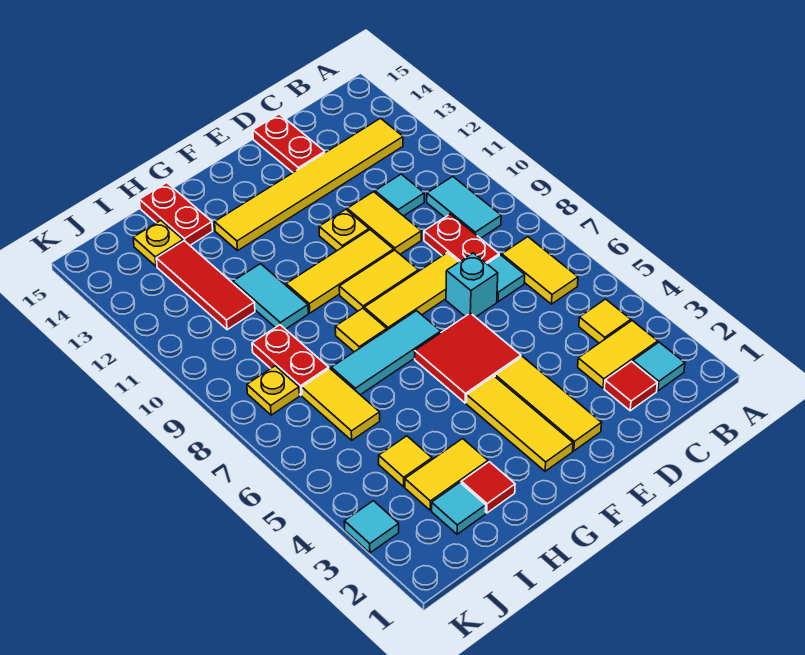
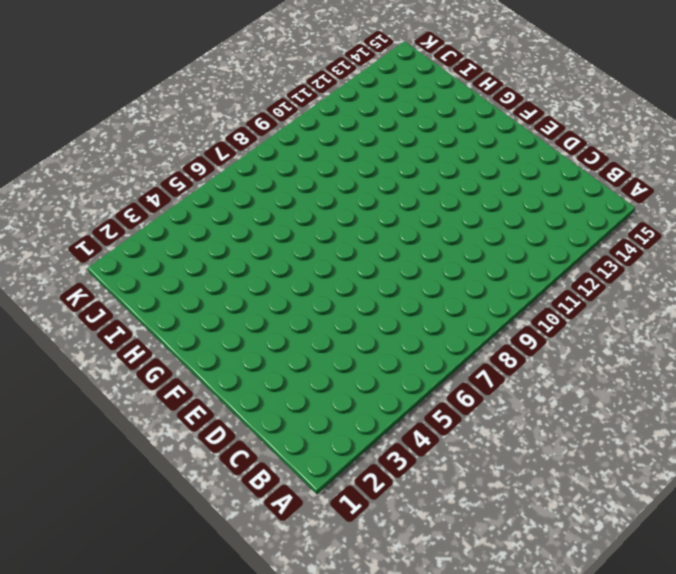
none -> cyan 1x1 tile [633,342,685,391]
none -> yellow 1x2 tile [578,321,658,388]
none -> yellow 1x1 tile [579,299,631,343]
none -> yellow 1x2 tile [502,237,578,304]

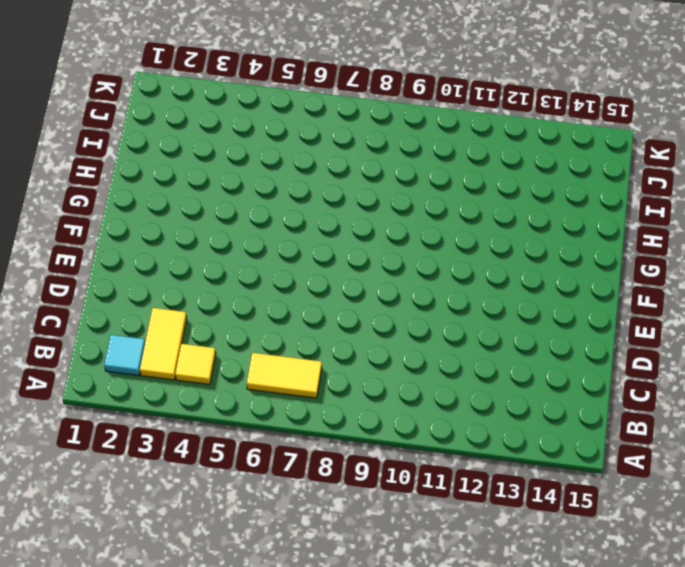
none -> cyan 1x2 tile [427,177,501,239]
none -> yellow 1x6 tile [215,118,403,251]
none -> red 1x1 tile [604,362,657,411]
none -> cyan 1x1 tile [487,255,525,302]

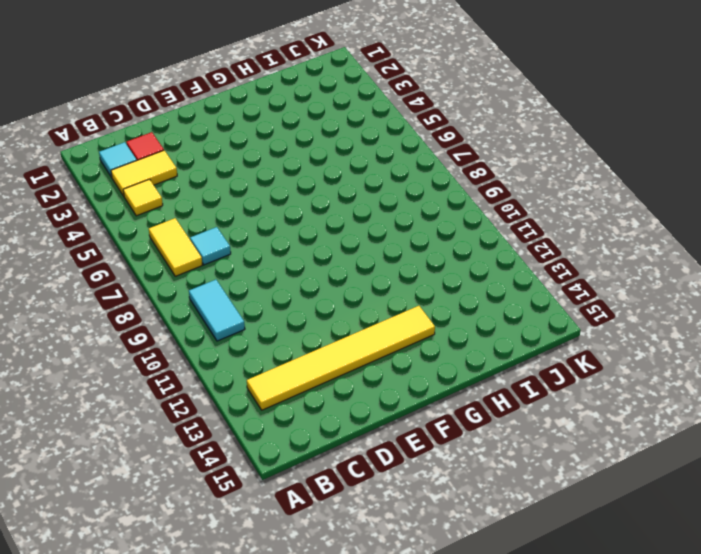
none -> red 1x2 plate [424,214,499,264]
none -> cyan 1x1 tile [375,174,424,216]
none -> cyan 1x1 brick [446,253,498,317]
none -> yellow 1x3 tile [364,253,459,330]

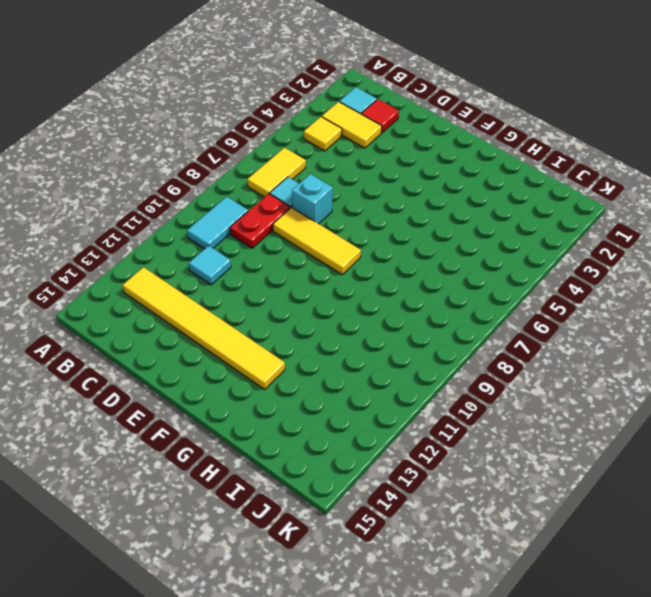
none -> yellow 1x2 tile [347,192,421,254]
none -> red 1x2 plate [253,114,325,172]
none -> yellow 1x3 tile [495,356,601,451]
none -> red 2x2 tile [415,313,521,403]

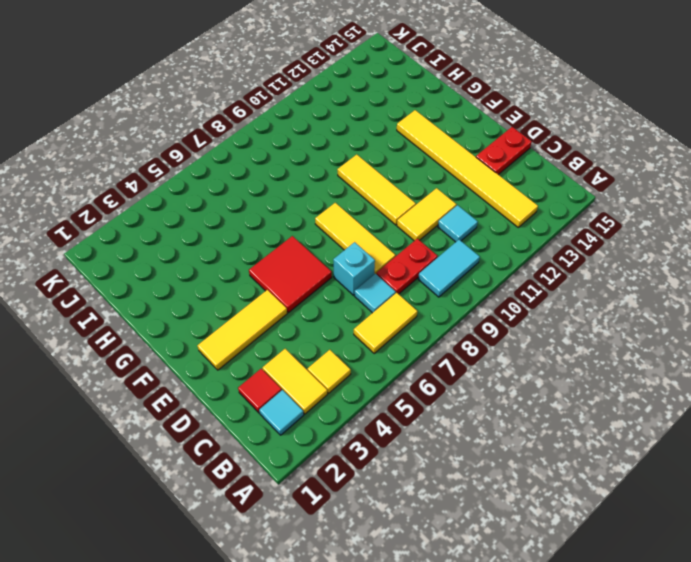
none -> yellow 1x2 tile [339,250,418,311]
none -> yellow 1x1 plate [319,209,369,251]
none -> yellow 1x3 tile [466,376,573,471]
none -> cyan 1x3 tile [331,311,441,395]

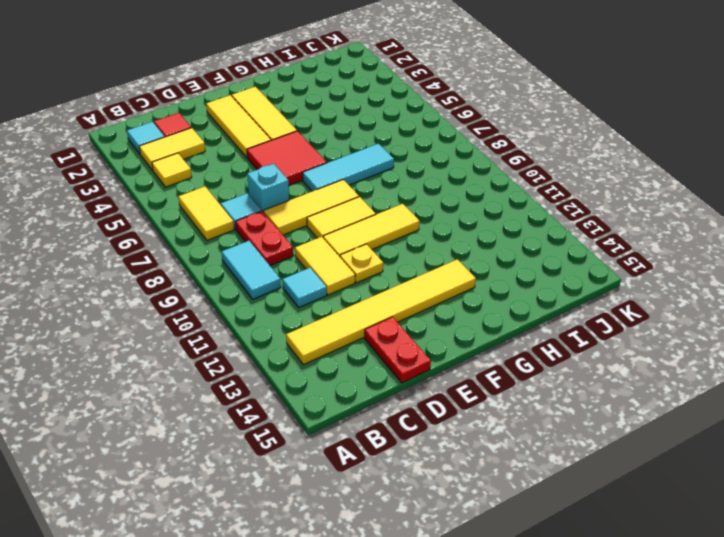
none -> yellow 1x1 tile [335,308,387,352]
none -> red 1x1 tile [461,462,515,513]
none -> yellow 1x2 tile [405,439,488,510]
none -> cyan 1x2 tile [233,264,308,329]

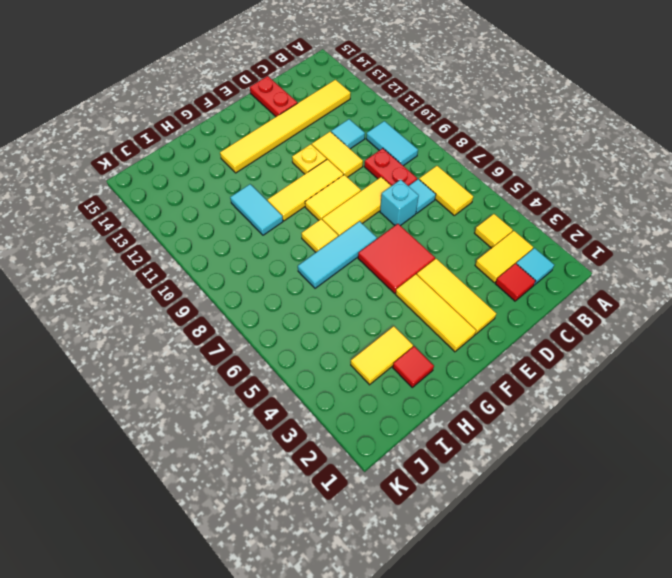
none -> red 1x2 plate [139,183,213,245]
none -> cyan 1x1 tile [432,483,486,534]
none -> yellow 1x1 tile [379,436,432,487]
none -> yellow 1x2 tile [302,368,380,440]

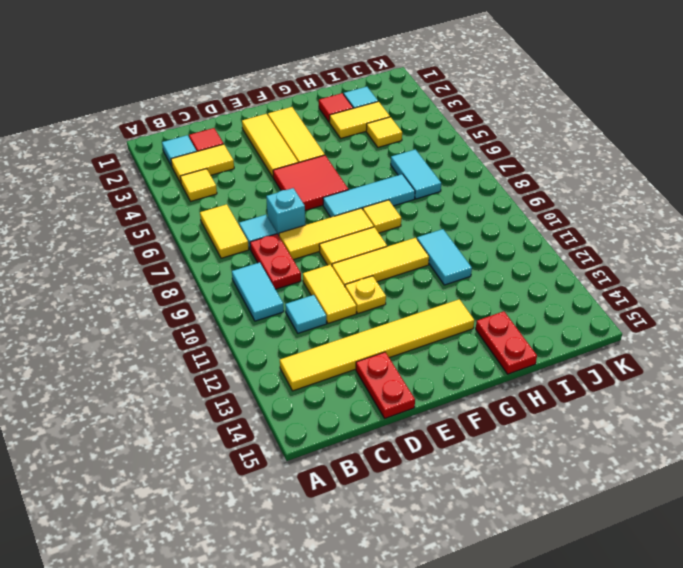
cyan 1x2 tile [391,149,441,199] -> yellow 1x2 tile [302,368,380,440]
none -> red 1x2 plate [252,325,329,395]
none -> red 1x3 tile [156,241,255,330]
none -> yellow 1x1 plate [133,220,183,266]
none -> yellow 1x1 plate [247,366,299,415]

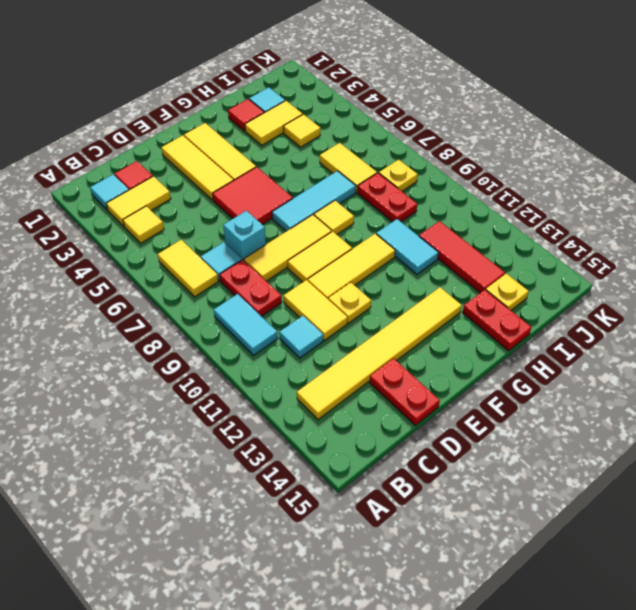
none -> cyan 1x1 tile [344,501,399,553]

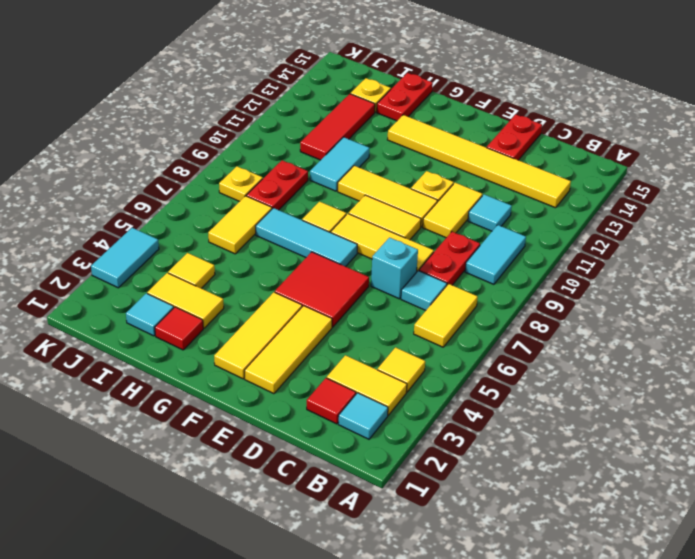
cyan 1x2 tile [91,228,159,288] -> cyan 1x1 tile [344,501,399,553]

